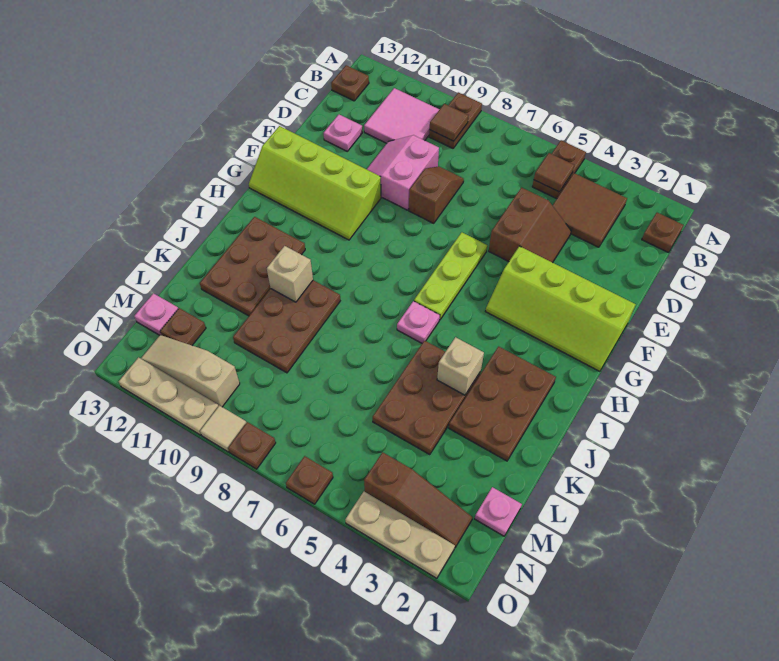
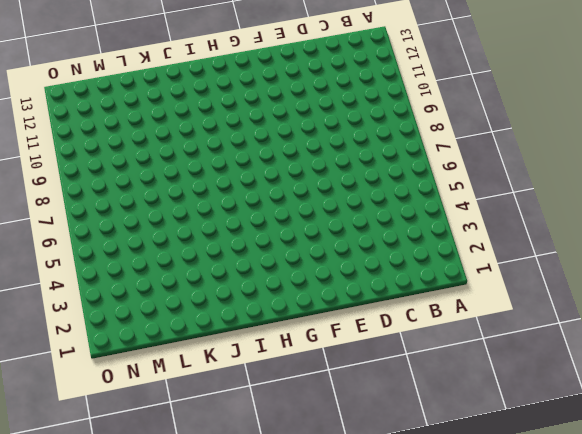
none -> brown 1x2 plate [532,140,586,199]
none -> brown 1x2 plate [429,92,482,148]
none -> brown 1x1 plate [642,213,684,253]
none -> brown 2x2 tile [552,173,627,247]

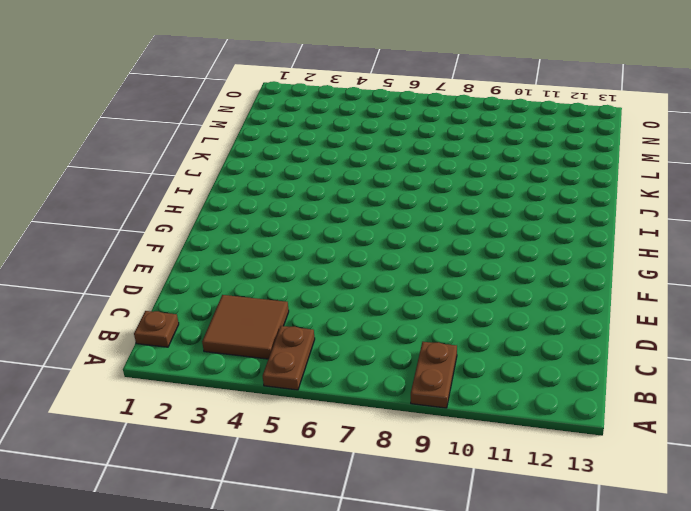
none -> pink 2x2 tile [364,88,440,143]
none -> brown 1x1 plate [331,65,369,101]
none -> brown 2x2 slope [489,188,571,263]
none -> brown 1x2 slope [409,166,464,223]

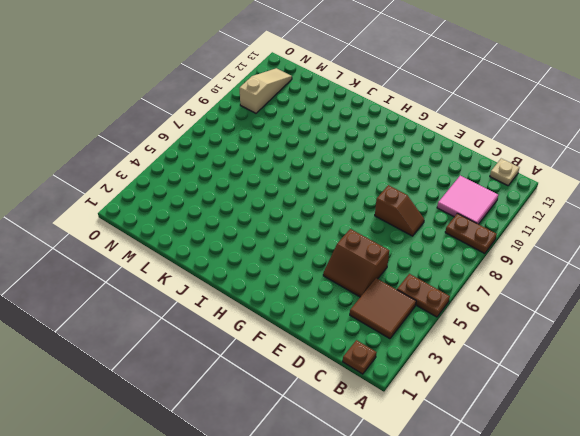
tan 1x1 plate [490,159,520,186] -> brown 1x1 plate [331,65,369,101]
none -> pink 2x2 slope [367,135,439,210]
none -> pink 1x1 plate [324,115,362,151]
none -> lime 2x4 slope [485,246,636,371]
none -> lime 1x3 plate [414,232,487,320]

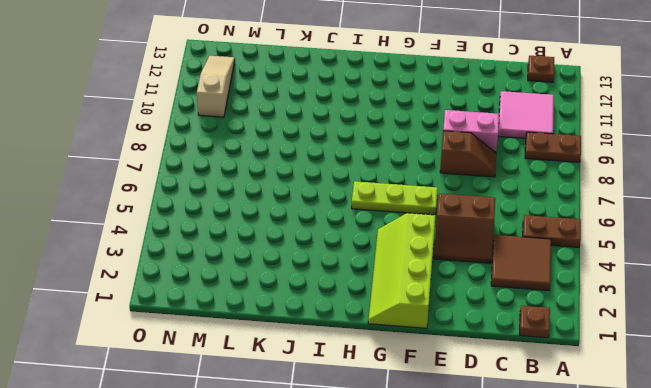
none -> pink 1x1 plate [324,115,362,151]
none -> lime 2x4 slope [249,126,381,240]
none -> brown 2x3 plate [449,346,556,461]
none -> pink 1x1 plate [397,301,440,343]

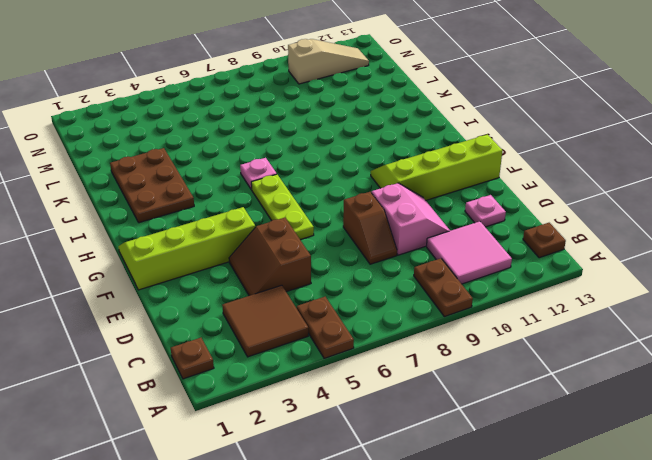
none -> brown 2x3 plate [200,217,305,316]
none -> brown 2x3 plate [373,341,481,455]
none -> brown 2x3 plate [233,280,340,373]
none -> pink 1x1 plate [475,487,522,536]

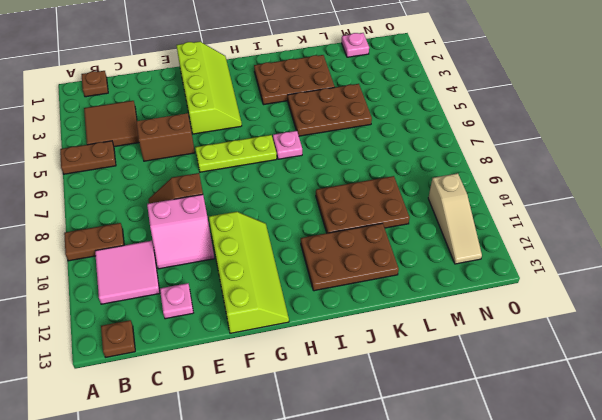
none -> brown 1x1 plate [160,308,206,345]
none -> pink 1x1 plate [134,293,178,335]
none -> brown 1x3 slope [364,452,473,547]
none -> tan 1x3 plate [345,491,455,578]

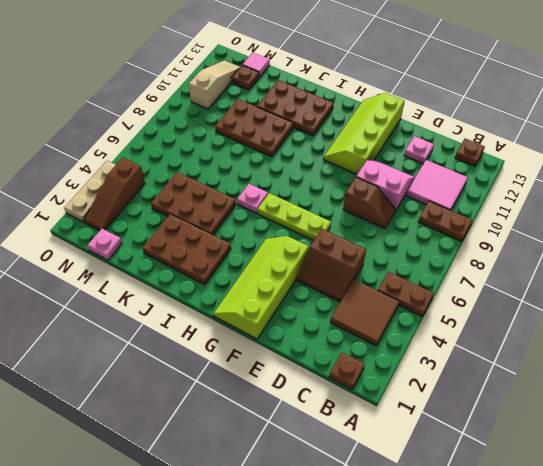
pink 1x1 tile [243,53,270,77] -> pink 1x1 plate [134,293,178,335]
none -> brown 1x1 plate [286,456,333,504]
none -> brown 1x1 plate [228,422,276,469]
none -> tan 1x1 tile [200,405,246,452]
none -> tan 1x3 plate [119,357,219,435]

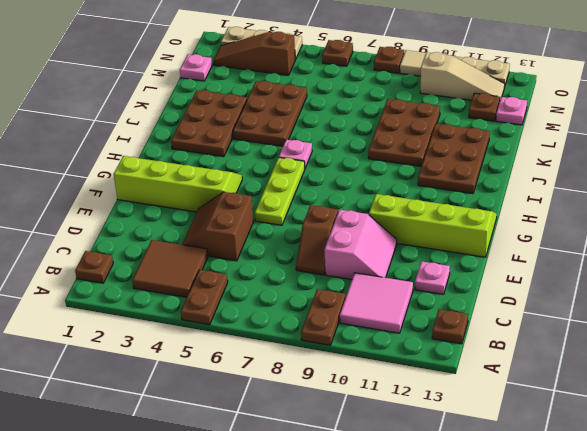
none -> brown 1x1 tile [534,153,574,192]
none -> brown 1x1 tile [430,104,468,141]
none -> tan 1x1 brick [437,337,484,395]
none -> tan 1x1 brick [267,246,313,302]

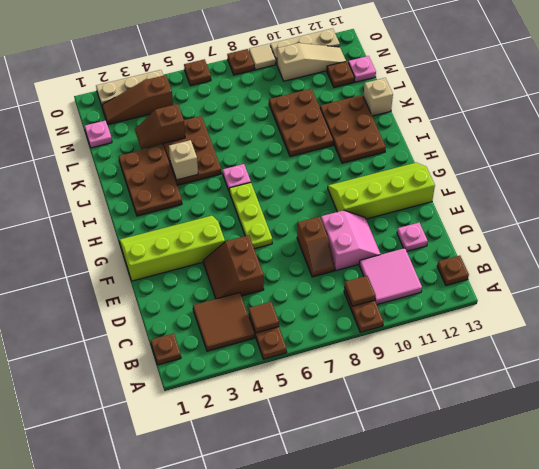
tan 1x1 brick [363,78,393,116] -> tan 1x1 brick moved to [267,246,313,302]
brown 1x2 slope [135,104,185,149] -> none

